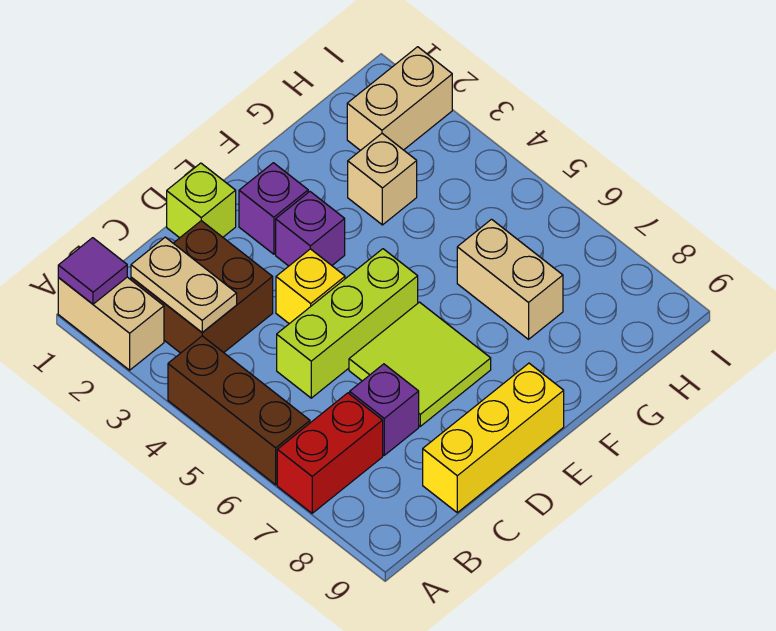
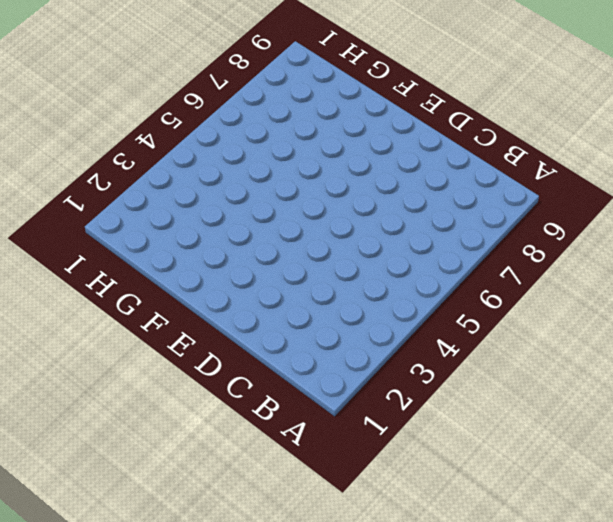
none -> tan 1x2 brick [58,277,164,370]
none -> brown 1x3 brick [168,336,310,485]
none -> red 1x2 brick [277,393,383,513]

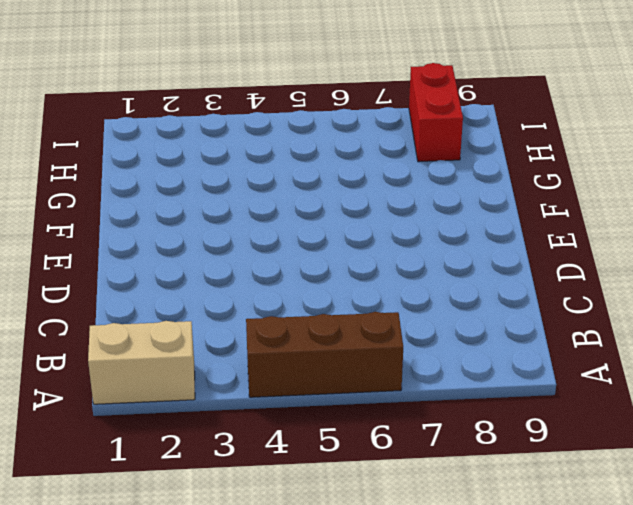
red 1x2 brick [409,63,463,162] -> red 1x2 brick moved to [277,393,383,513]
none -> brown 2x2 brick [131,221,273,353]
none -> lime 1x3 brick [277,249,418,398]
none -> purple 1x1 brick [350,364,419,455]

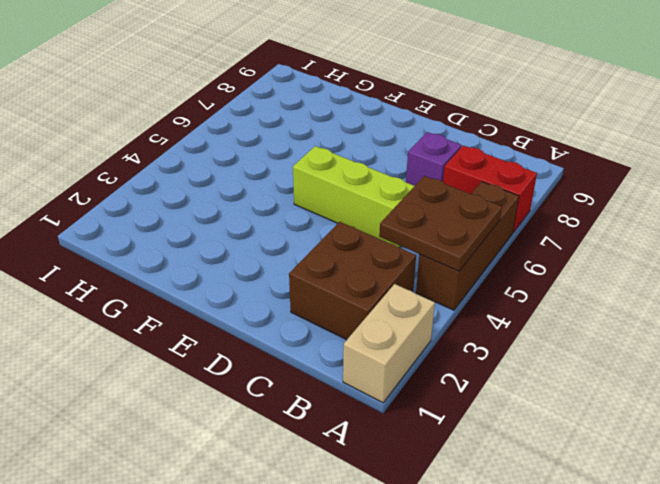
brown 2x2 plate [379,176,502,271] -> none
none -> yellow 1x3 brick [423,363,564,513]
none -> lime 1x1 brick [167,163,236,238]
none -> yellow 1x1 brick [276,249,345,324]

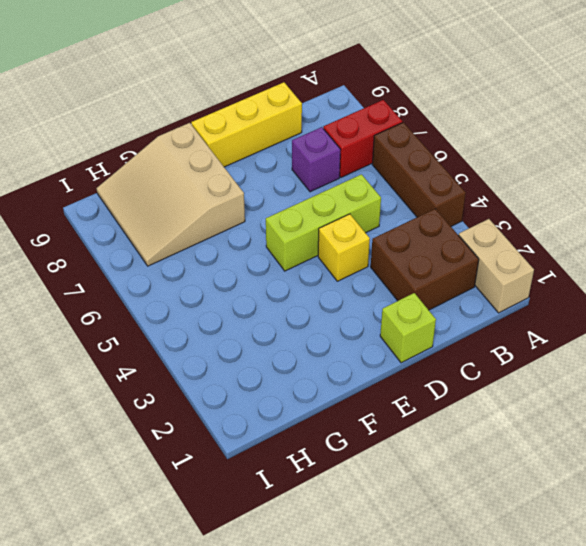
tan 3x3 slope [97,123,245,266] -> tan 1x2 brick [457,219,563,339]
none -> lime 2x2 tile [349,302,491,426]
none -> purple 1x1 brick [239,163,308,254]
none -> purple 1x1 brick [276,192,345,266]

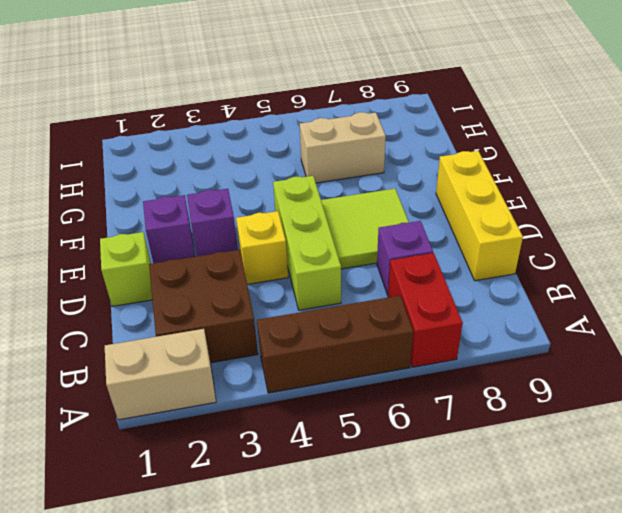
none -> tan 1x1 brick [348,134,417,225]
none -> tan 1x2 brick [347,47,452,151]
none -> purple 1x1 tile [58,238,127,304]

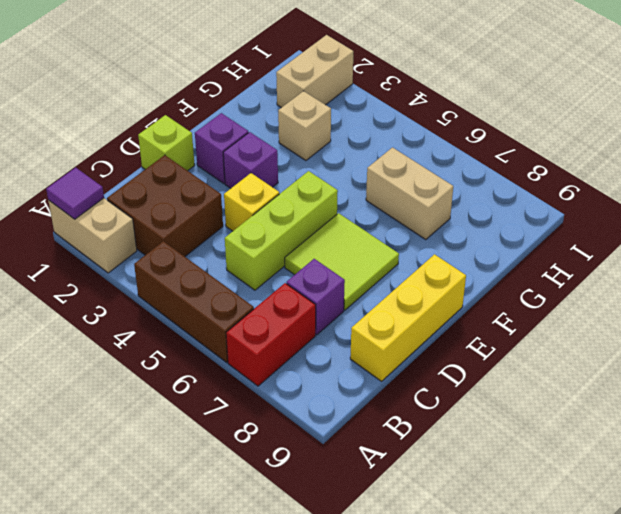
none -> tan 1x2 plate [131,237,237,332]

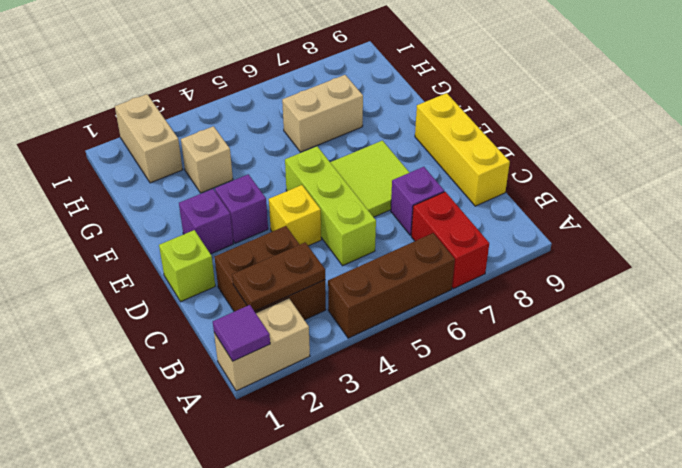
brown 1x2 plate [232,242,325,311] -> tan 1x2 plate [131,237,237,332]

